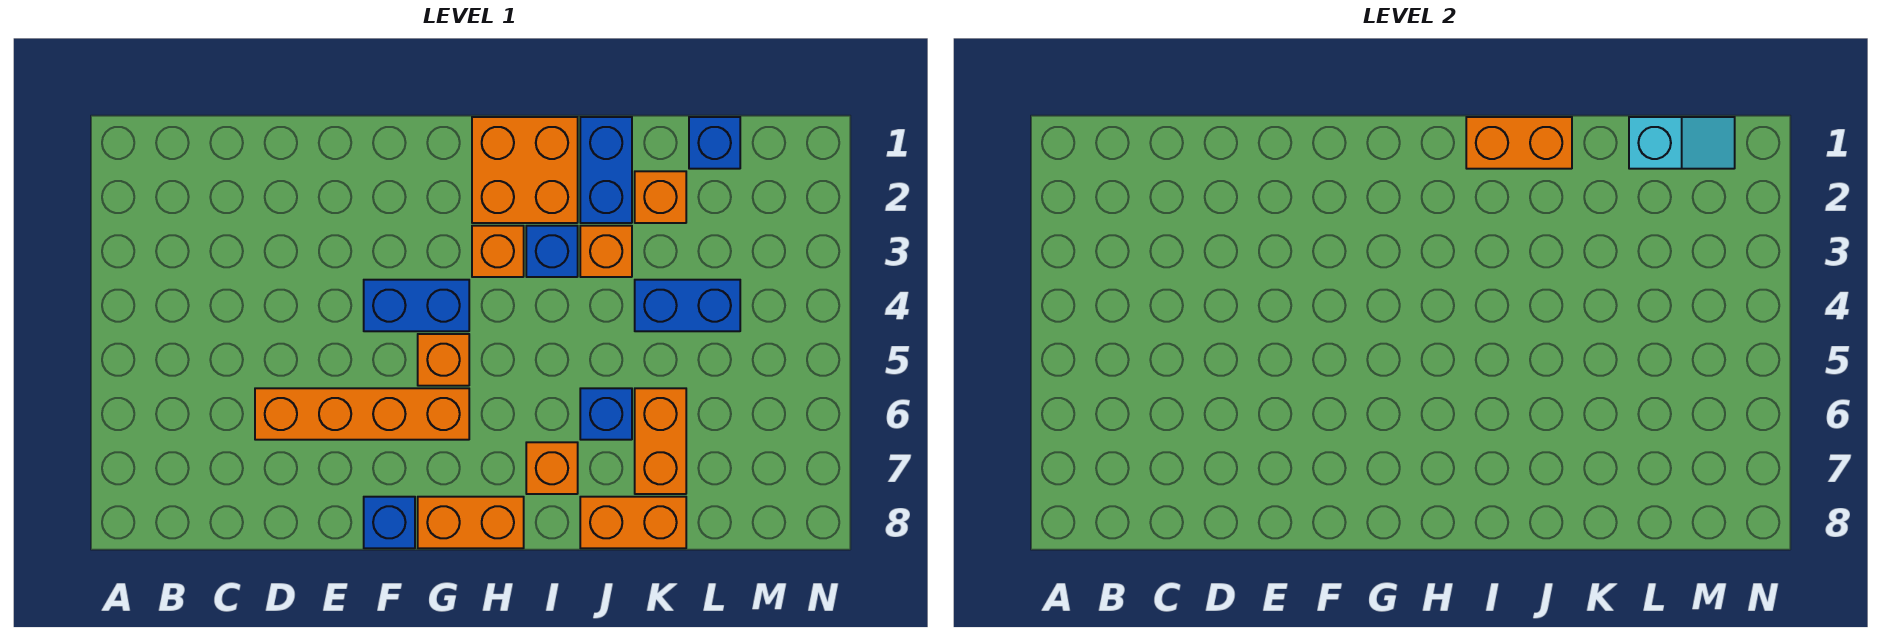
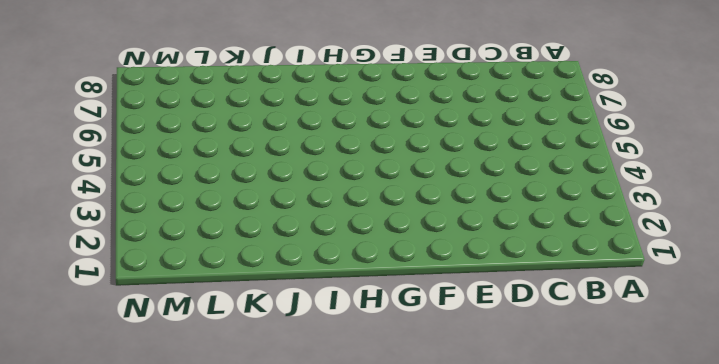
none -> orange 1x4 brick [255,388,469,440]
none -> blue 1x2 brick [364,280,469,331]
none -> blue 1x1 brick [364,497,415,548]

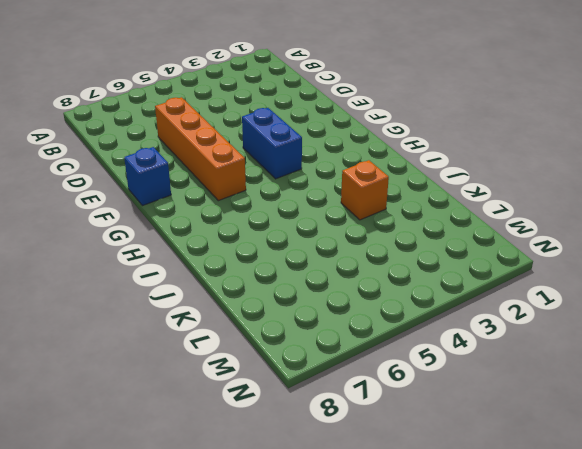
none -> orange 1x1 brick [418,334,469,386]
none -> orange 1x2 brick [418,497,524,548]
none -> orange 2x2 brick [472,117,578,223]

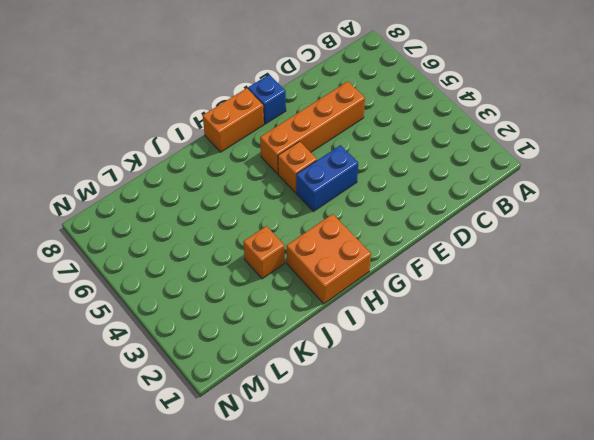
none -> orange 1x1 brick [472,226,524,277]
none -> blue 1x1 brick [526,226,578,277]
none -> orange 1x1 brick [526,442,578,494]

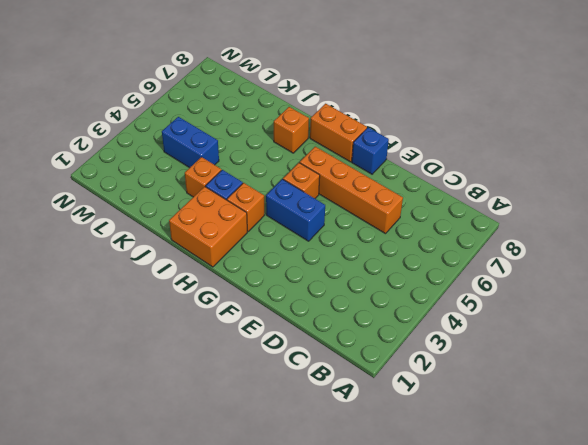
none -> blue 1x2 brick [580,117,632,223]
none -> blue 1x1 brick [580,388,632,440]
none -> orange 1x2 brick [580,497,686,548]

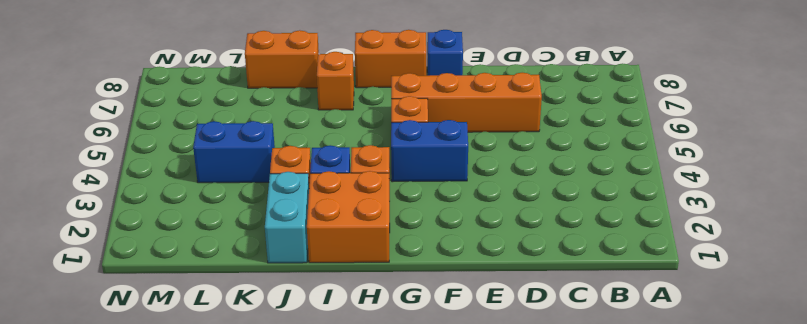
cyan 1x2 brick [265,172,309,263] -> blue 1x2 brick [580,117,632,223]
none -> blue 1x1 brick [580,388,632,440]
none -> orange 1x1 brick [635,171,686,223]
none -> orange 1x2 brick [635,388,686,494]

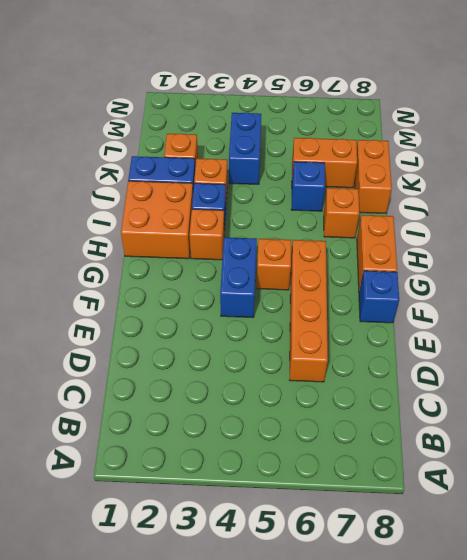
none -> blue 1x1 brick [689,117,740,169]
none -> orange 1x2 brick [1466,117,1572,169]
none -> cyan 1x2 slope [1629,117,1735,169]

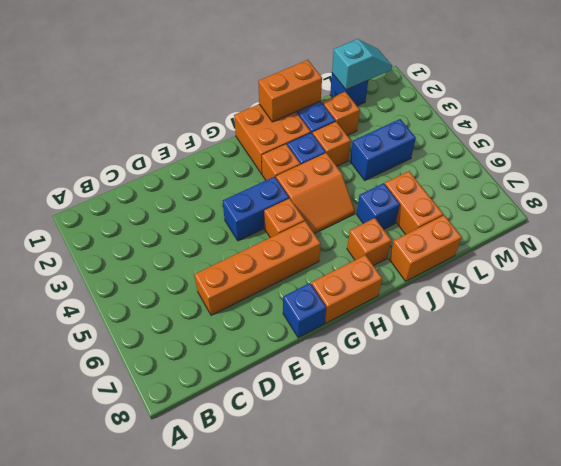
orange 2x2 slope [276,153,355,234] -> none

